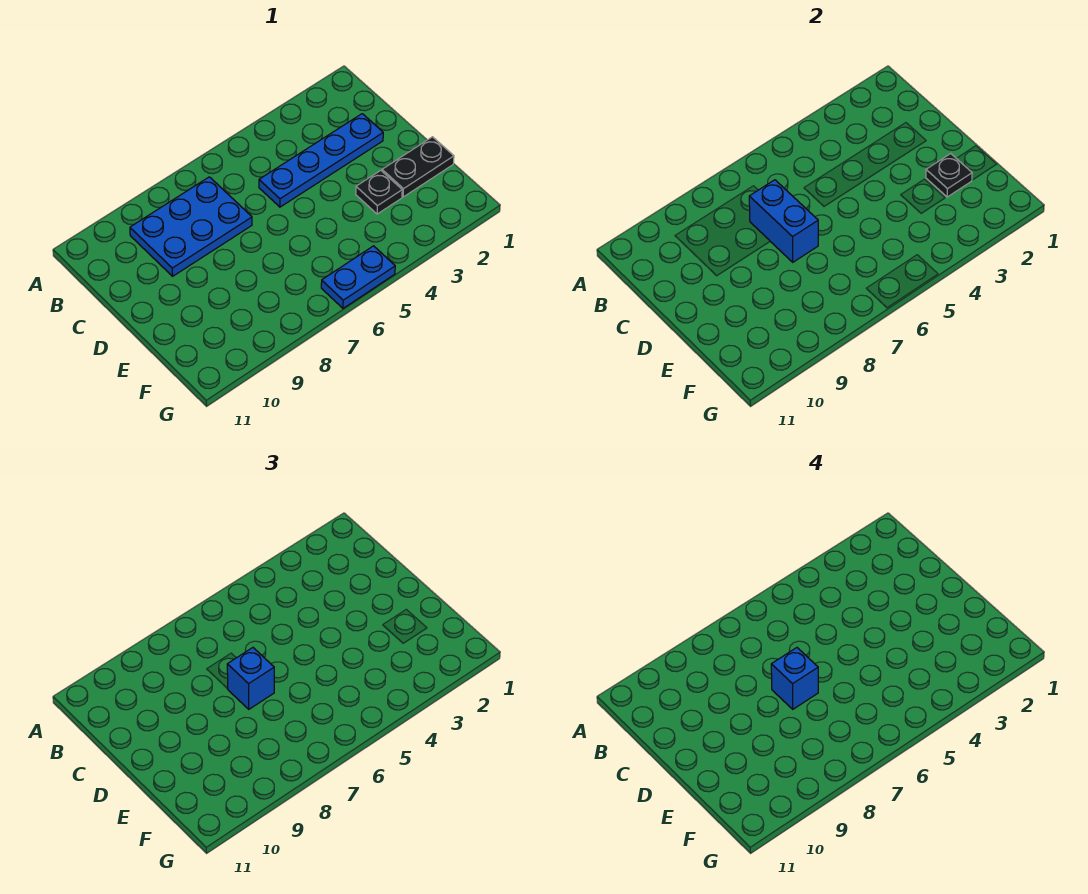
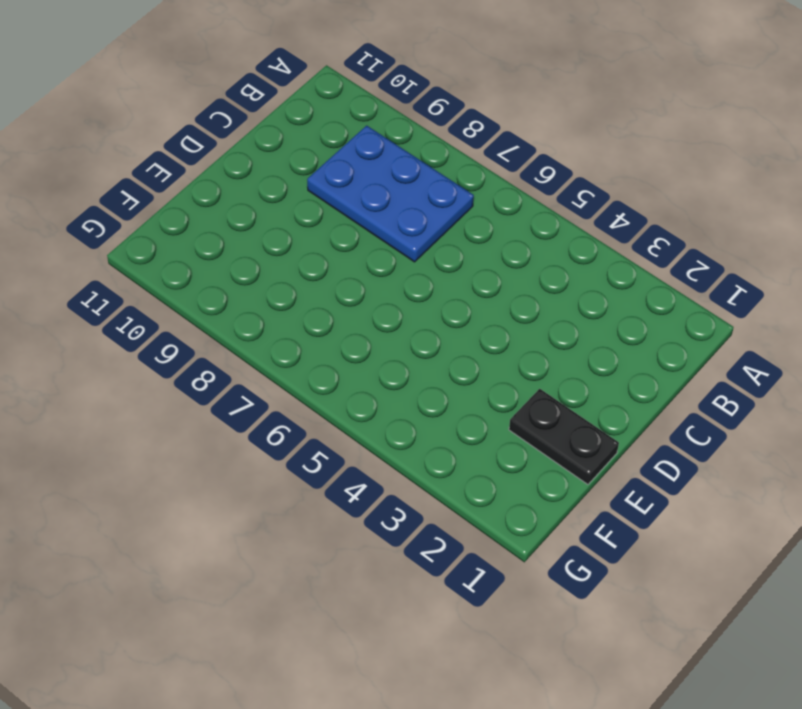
none -> blue 1x4 plate [259,114,383,207]
none -> black 1x1 plate [356,170,402,214]

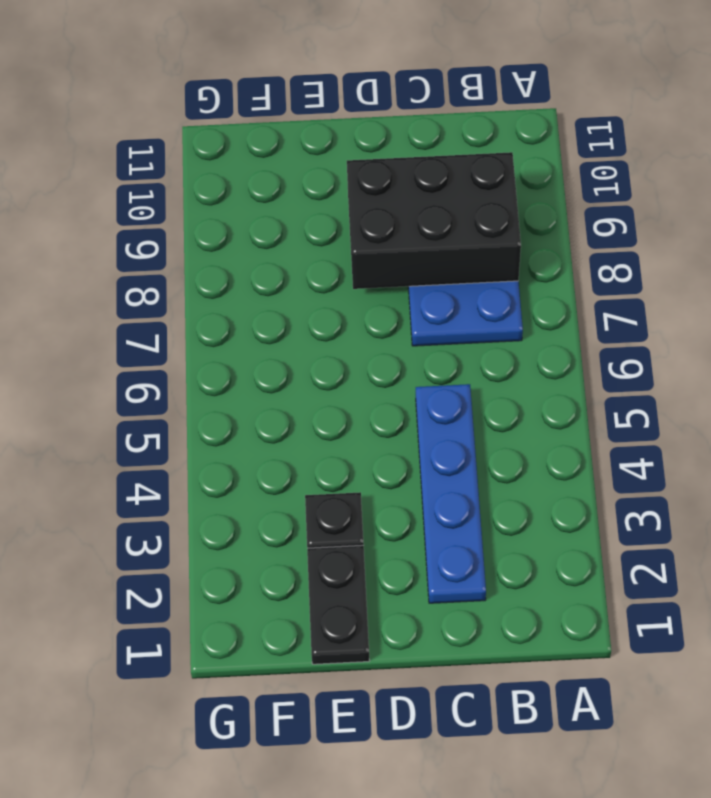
black 2x3 brick [347,152,521,289] -> none
none -> blue 1x2 plate [321,246,395,308]
none -> blue 1x2 brick [749,180,818,262]

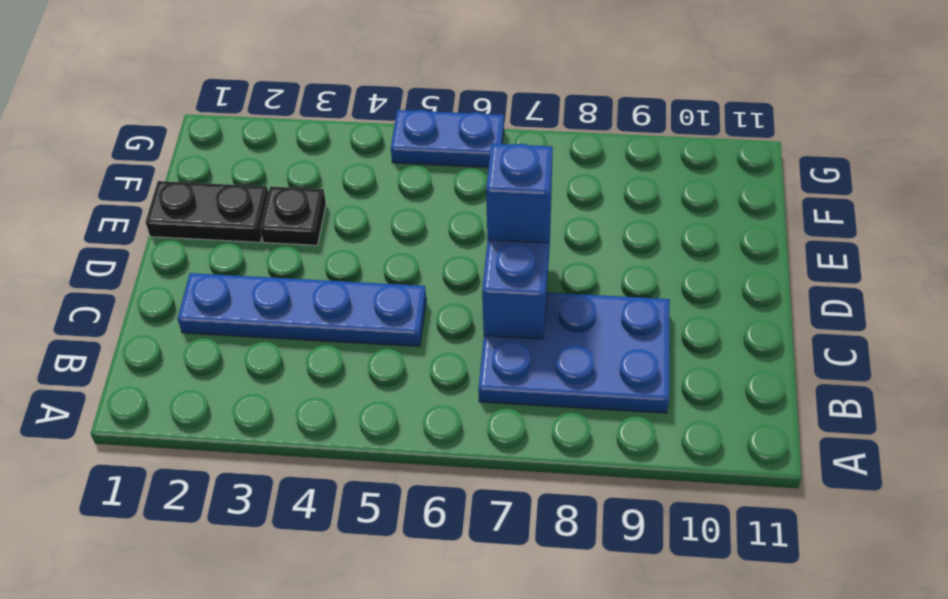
none -> black 1x1 plate [926,154,972,197]
none -> blue 1x1 brick [771,648,818,709]

